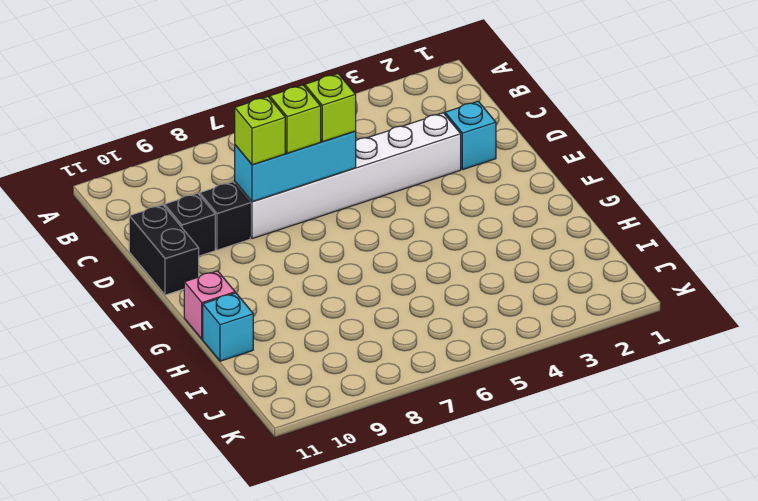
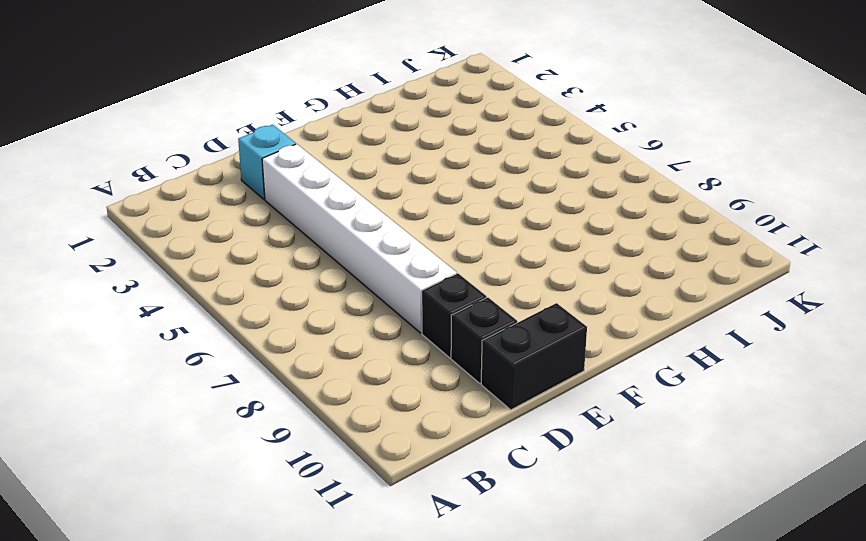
none -> pink 1x1 brick [184,271,235,339]
none -> cyan 1x1 brick [203,293,253,361]

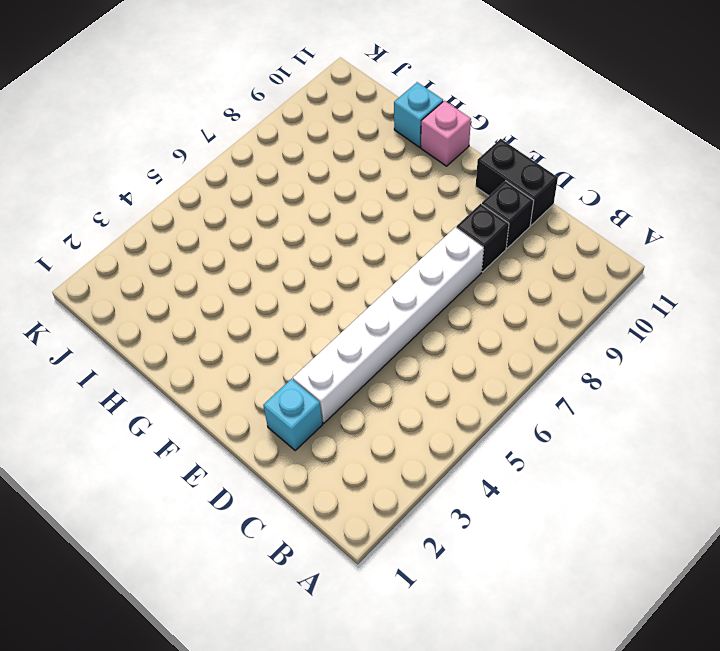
none -> cyan 1x3 brick [235,131,356,202]
none -> lime 1x1 brick [305,74,356,142]

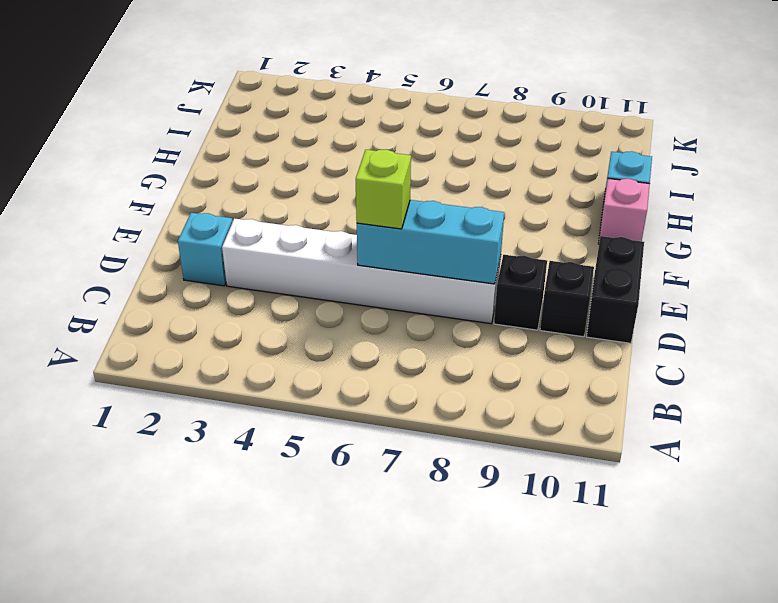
none -> lime 1x1 brick [270,85,321,153]
none -> lime 1x1 brick [235,97,285,165]

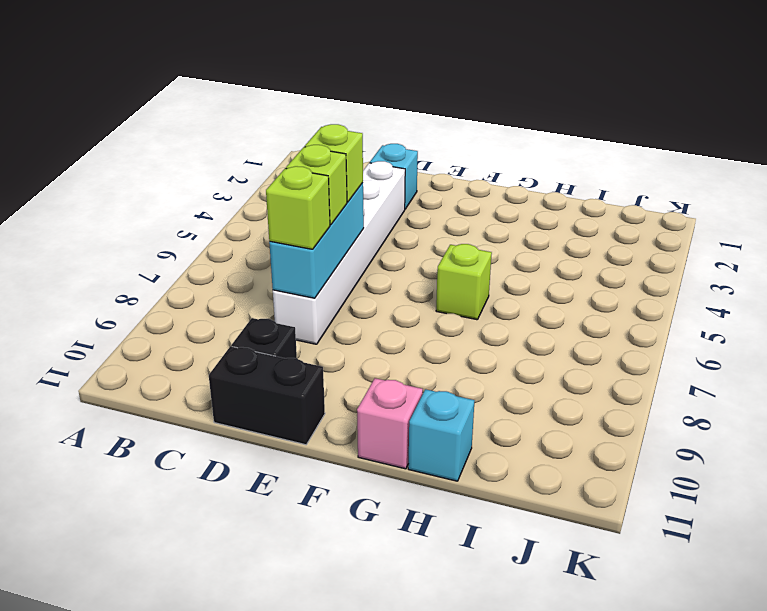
lime 1x1 brick [436,244,492,320] -> none
none -> black 1x1 brick [200,182,250,250]

